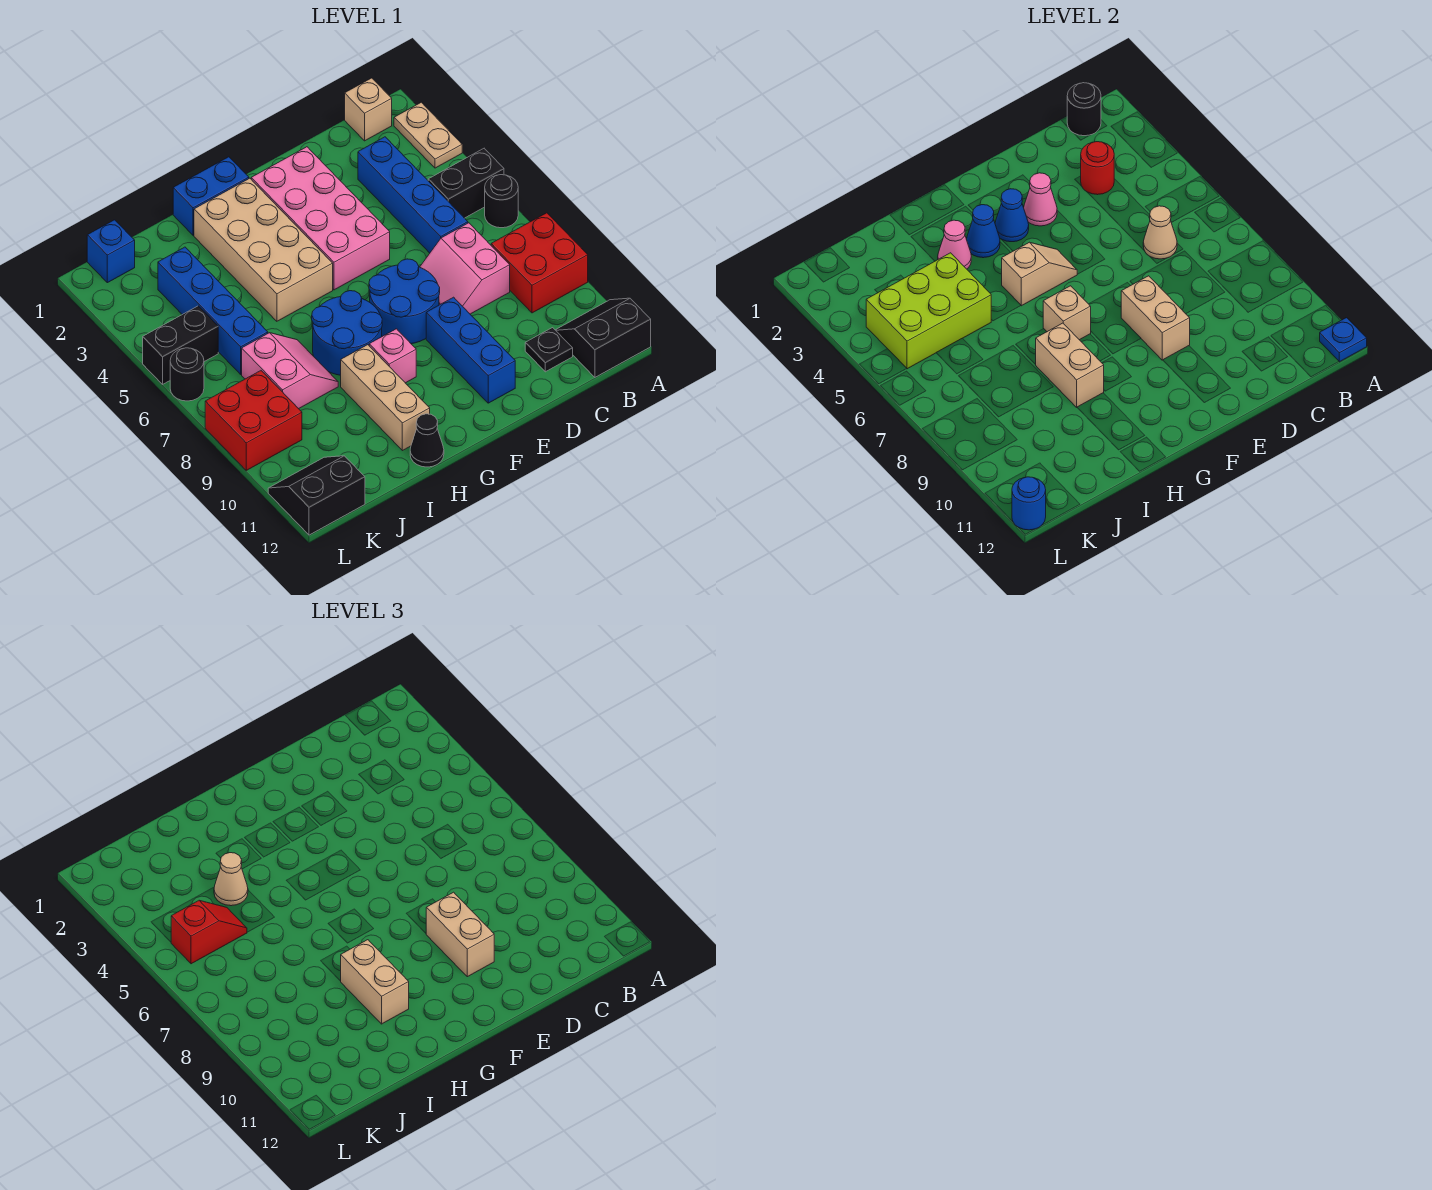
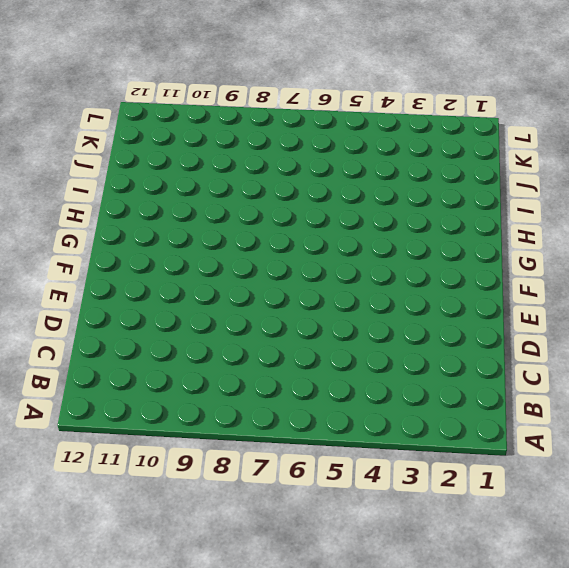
none -> tan 1x2 plate [394,102,462,168]
none -> black 1x2 brick [428,149,504,218]
none -> black 1x1 round brick [485,175,518,228]
none -> red 2x2 brick [491,213,588,313]

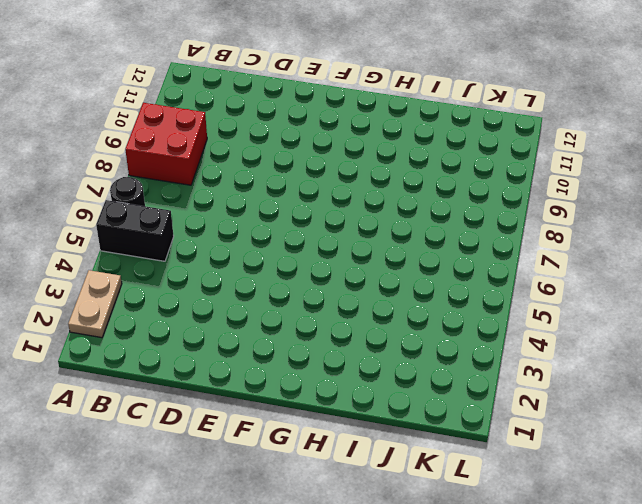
none -> black 2x2 slope [556,298,651,377]
none -> tan 1x1 brick [345,78,392,141]
none -> blue 1x4 brick [358,137,468,253]
none -> pink 2x2 slope [420,223,510,314]

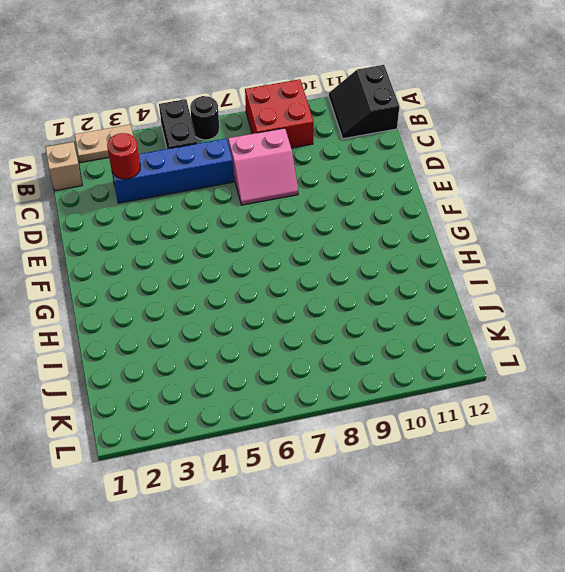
none -> black 1x1 plate [525,328,573,372]
none -> pink 2x4 brick [251,147,390,290]
none -> blue 2x2 round brick [369,259,440,344]
none -> blue 1x3 brick [426,297,515,403]

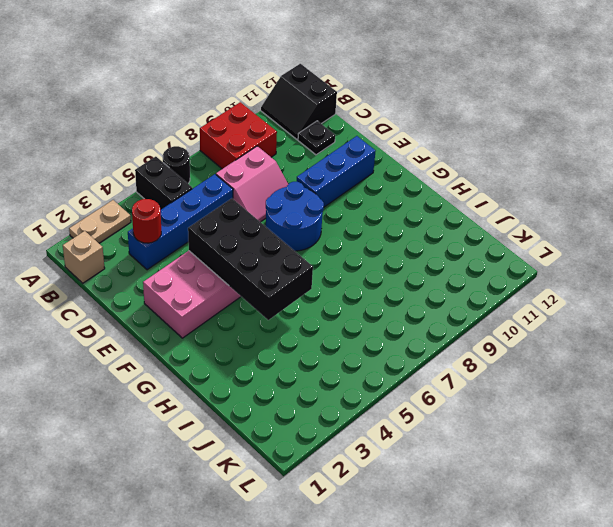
black 2x4 brick [188,198,313,320] -> tan 1x2 slope [1002,242,1077,306]
none -> blue 1x2 brick [173,157,249,235]
none -> tan 2x4 brick [194,178,333,321]
none -> blue 2x2 round brick [312,291,382,375]
none -> pink 1x1 brick [369,329,416,383]

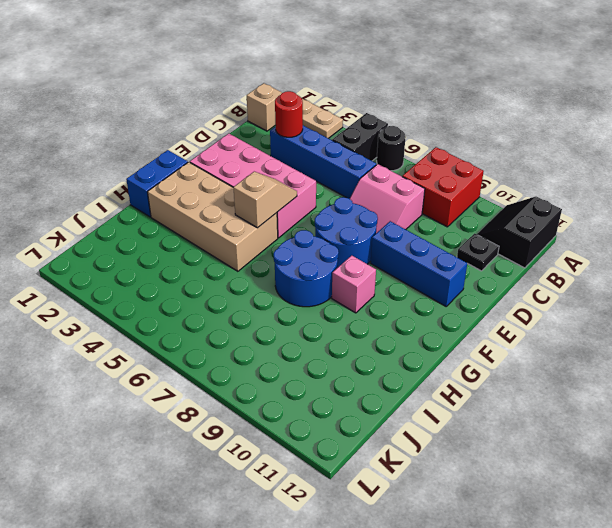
none -> tan 1x3 brick [341,345,430,451]
none -> black 1x1 cone [410,414,444,467]
none -> pink 2x2 slope [242,333,338,409]
none -> blue 1x4 brick [158,247,268,374]

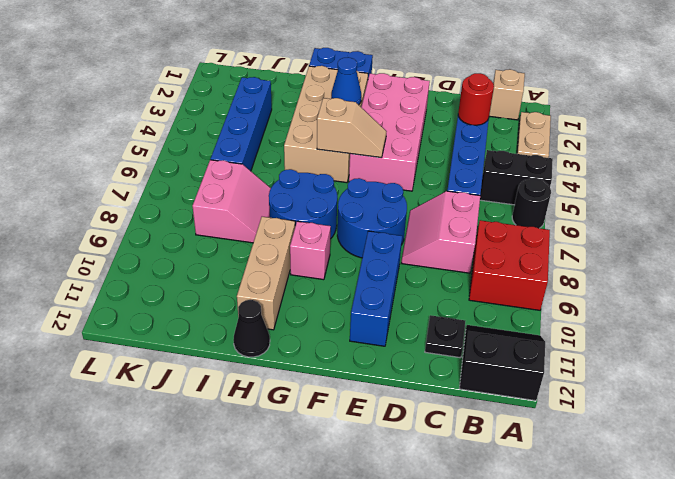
none -> blue 1x1 brick [87,220,135,283]
none -> black 1x2 brick [143,306,218,384]
none -> red 2x2 brick [205,371,302,470]
none -> black 2x2 slope [268,456,365,535]

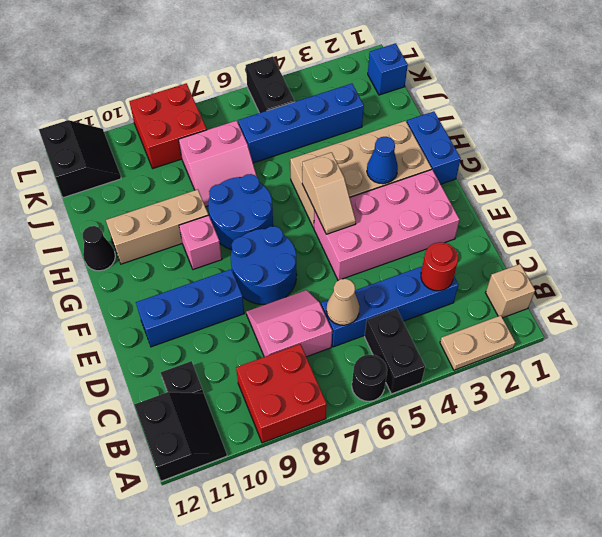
none -> black 1x1 round brick [170,348,204,401]
none -> blue 1x1 plate [1320,318,1367,362]
none -> black 1x1 round brick [1067,83,1101,136]
none -> pink 1x1 cone [1024,173,1057,226]

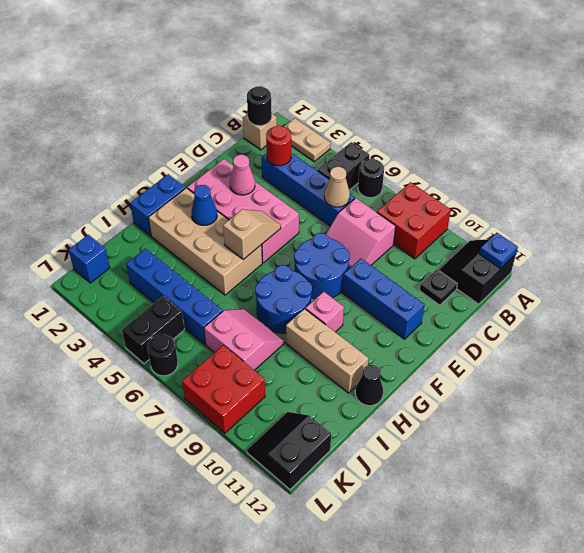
none -> tan 1x2 brick [1121,276,1190,360]
none -> blue 1x1 cone [995,189,1029,242]
none -> tan 1x1 brick [1043,286,1091,340]
none -> pink 1x1 cone [938,220,971,269]

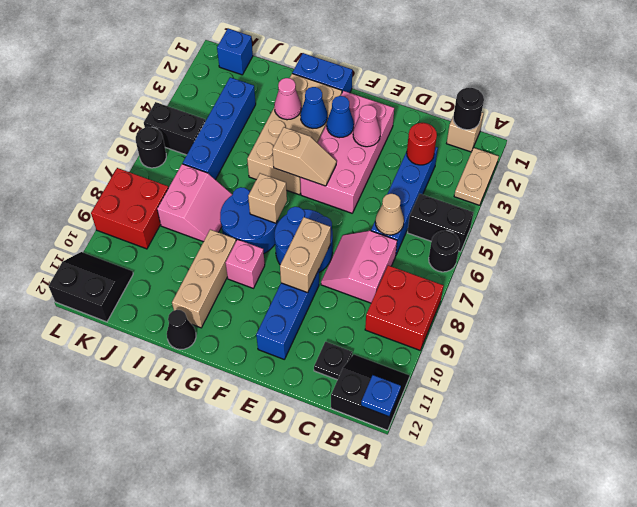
none -> tan 1x2 brick [1036,323,1104,407]
none -> lime 2x3 brick [866,253,991,369]
none -> blue 1x1 round brick [1012,477,1046,530]
none -> tan 1x2 brick [426,892,494,977]

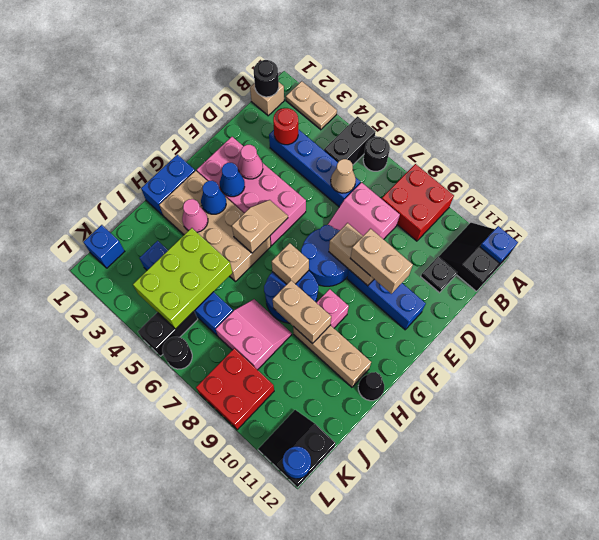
none -> tan 1x2 brick [341,940,409,1024]
none -> tan 1x1 cone [214,853,248,906]
none -> red 1x2 slope [171,901,247,964]

